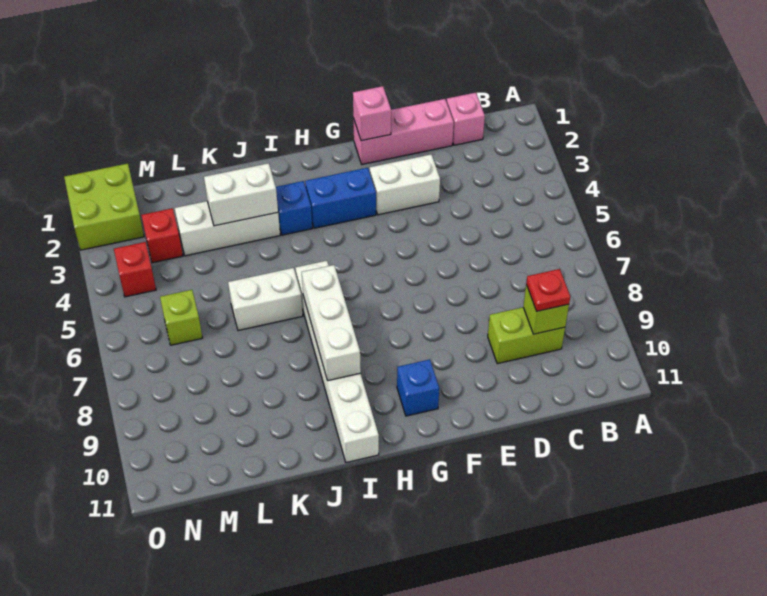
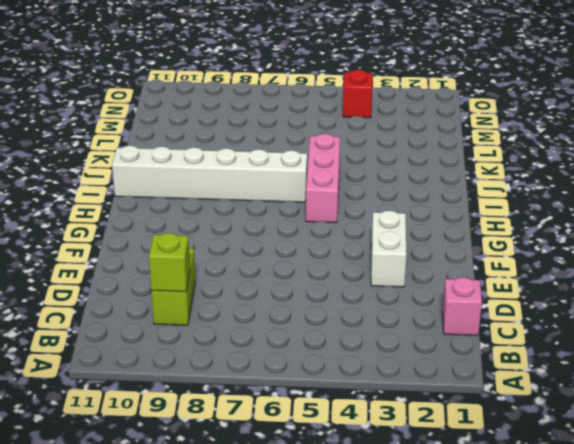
pink 1x3 brick [306,134,340,223] -> pink 1x3 brick moved to [353,99,454,164]
none -> blue 1x2 brick [305,168,376,228]
none -> blue 1x1 brick [397,359,439,416]
none -> blue 1x1 brick [276,181,312,235]

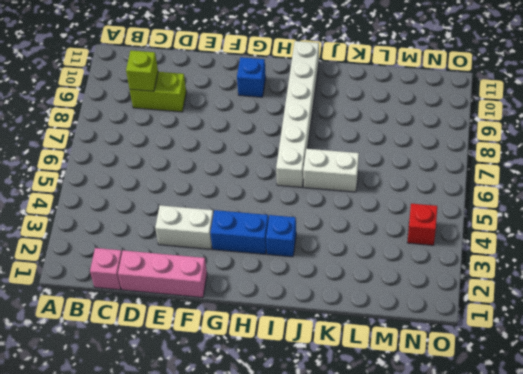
none -> white 1x3 brick [175,201,280,256]
none -> red 1x1 brick [141,208,183,263]
none -> lime 1x1 brick [160,290,202,345]

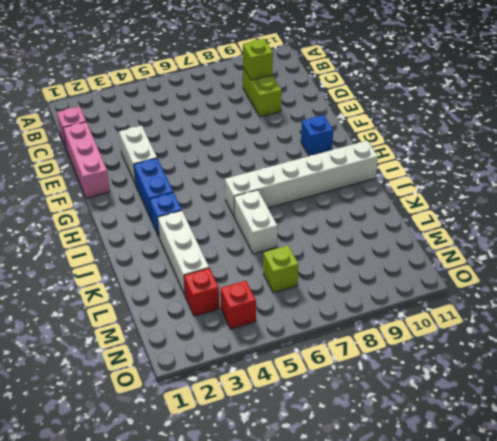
none -> lime 2x2 brick [64,164,144,250]
none -> pink 1x1 brick [353,86,391,141]
none -> white 1x3 brick [302,265,361,381]

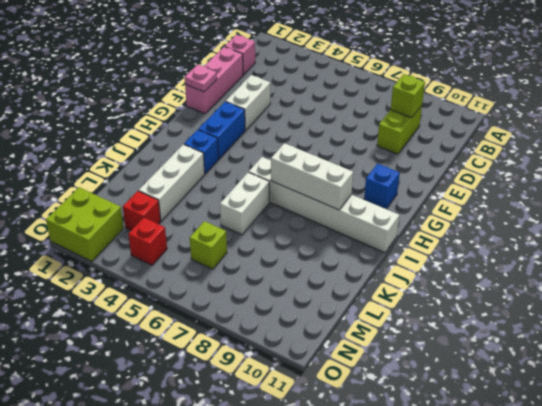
pink 1x1 plate [185,65,217,92] -> pink 1x1 brick [353,86,391,141]
none -> white 1x2 brick [204,163,278,226]
none -> red 1x1 plate [526,269,570,311]

